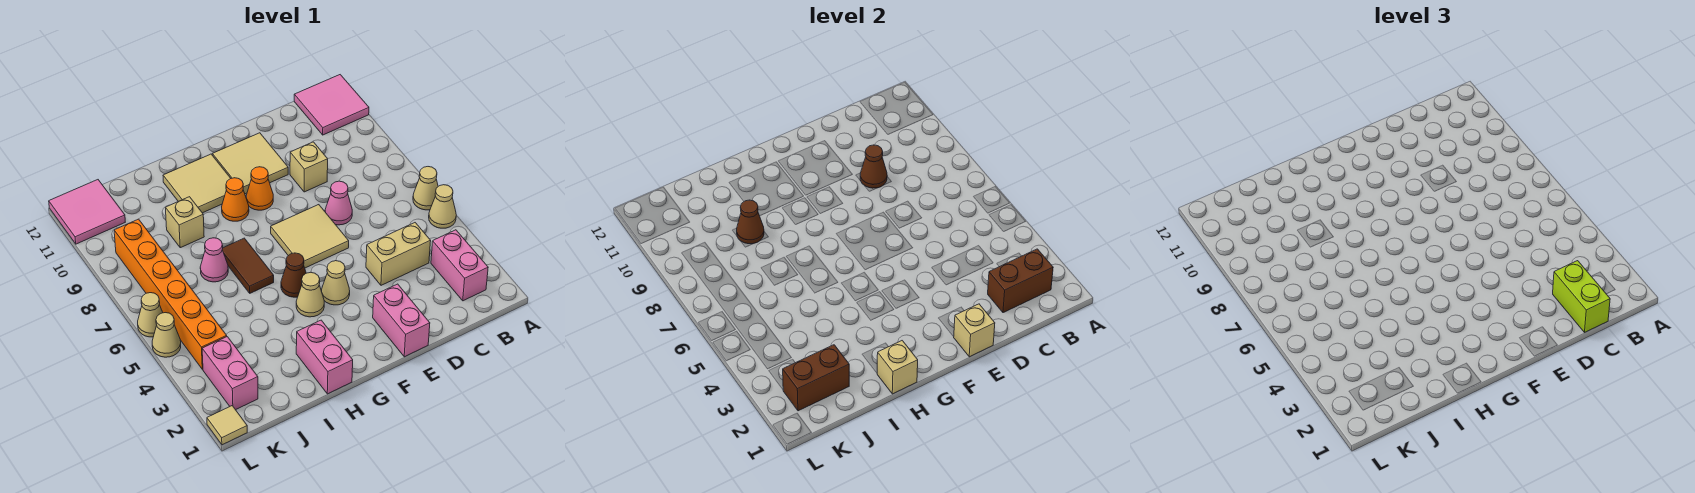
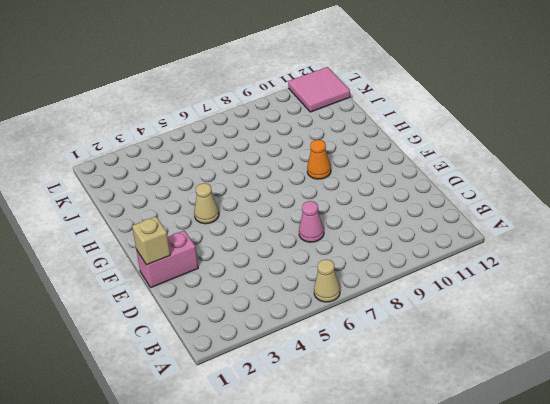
none -> tan 1x1 cone [429,185,456,228]
none -> pink 2x2 tile [294,75,369,135]
none -> pink 1x2 brick [431,230,488,301]
none -> tan 1x2 brick [366,223,431,285]

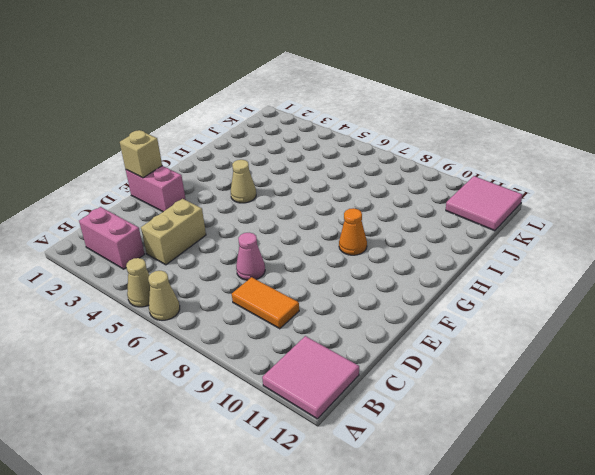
orange 1x2 tile [232,277,299,329] -> none
none -> tan 1x1 brick [290,142,328,192]
none -> tan 2x2 tile [271,205,349,268]
none -> tan 2x2 tile [212,133,288,194]
none -> tan 1x1 cone [322,261,350,305]

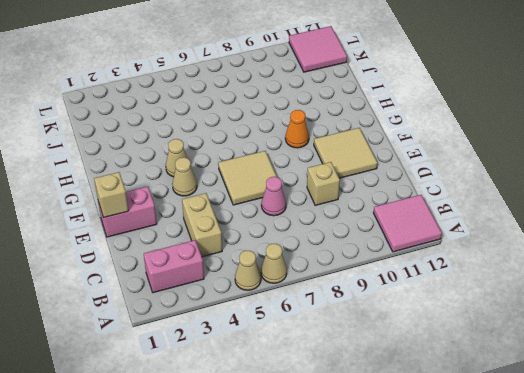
none -> orange 1x1 cone [246,167,273,210]
none -> brown 1x1 cone [281,253,306,297]
none -> tan 2x2 tile [163,154,231,213]
none -> pink 1x2 brick [296,320,353,394]

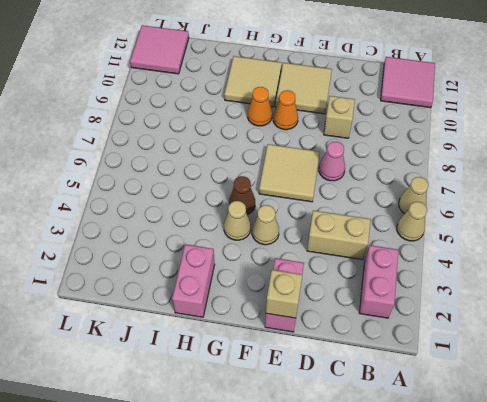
none -> brown 1x2 tile [222,238,274,293]
none -> pink 1x1 cone [200,238,228,282]
none -> tan 1x1 brick [166,197,204,248]
none -> pink 1x2 brick [202,337,258,410]

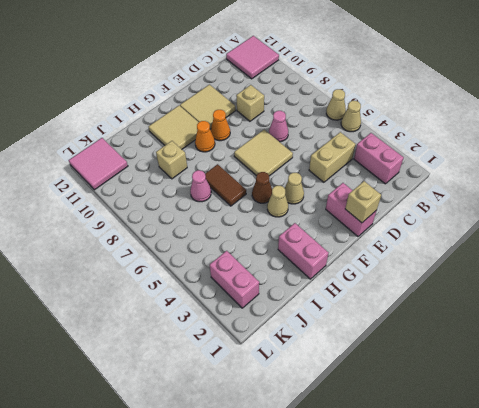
none -> orange 1x6 brick [114,219,227,369]
none -> tan 1x1 tile [207,406,247,445]
none -> tan 1x1 cone [152,313,181,357]
none -> tan 1x1 cone [138,293,163,337]

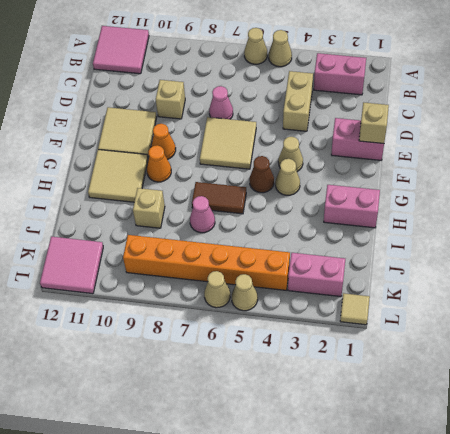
none -> brown 1x2 brick [988,249,1053,313]
none -> brown 1x1 cone [860,145,887,188]
none -> tan 1x1 brick [877,341,918,394]
none -> brown 1x1 cone [737,200,764,244]

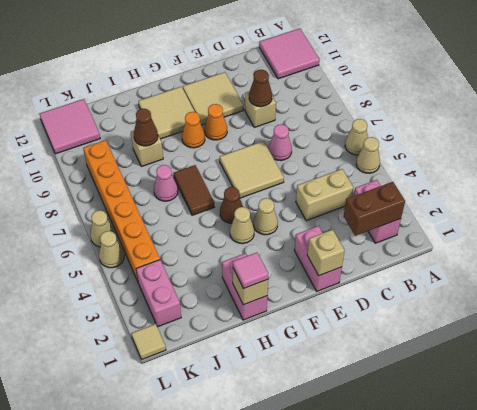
pink 1x1 tile [233,253,268,289] -> none
none -> brown 1x2 brick [783,345,849,411]
none -> lime 1x2 brick [1553,261,1610,332]

